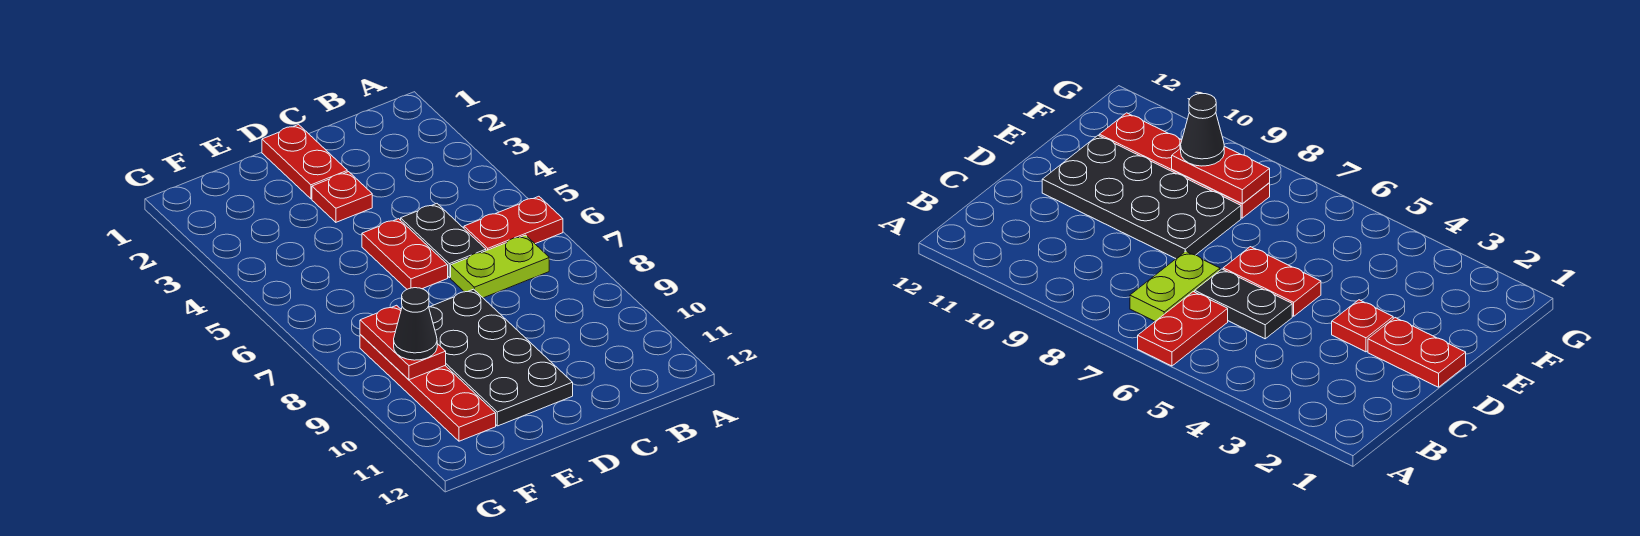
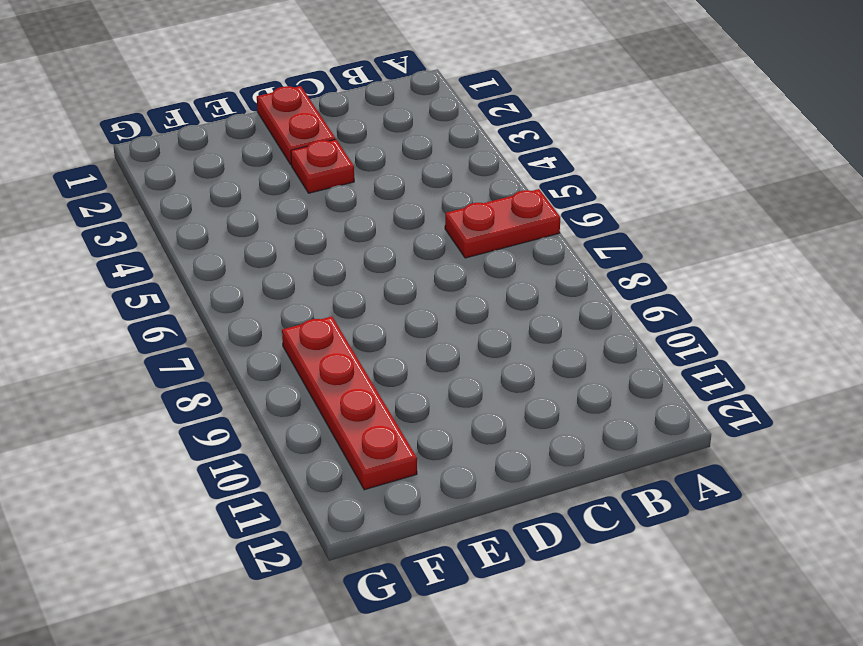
none -> lime 1x2 plate [451,235,549,298]
none -> black 1x2 plate [401,204,486,278]

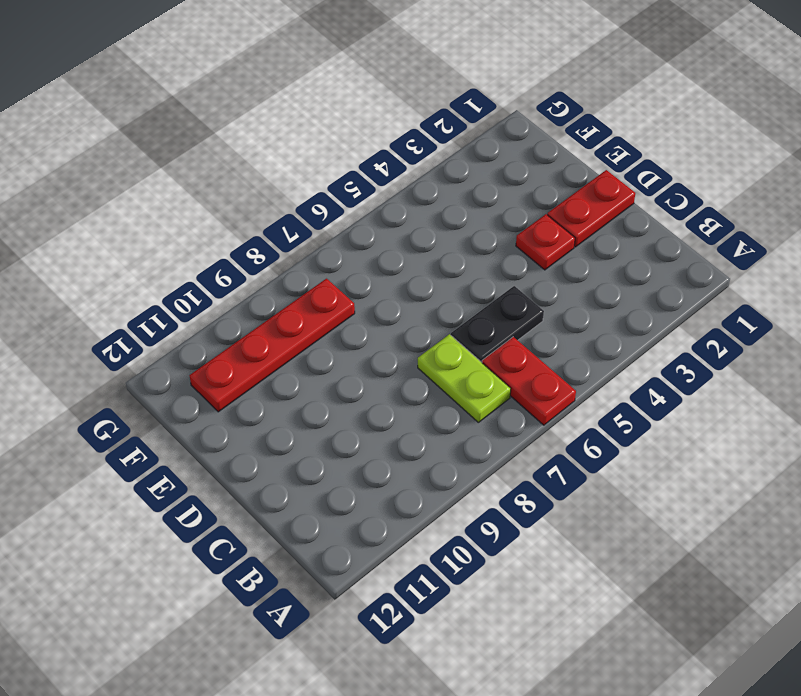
none -> red 1x2 plate [362,219,448,289]
none -> black 2x4 plate [429,289,573,426]

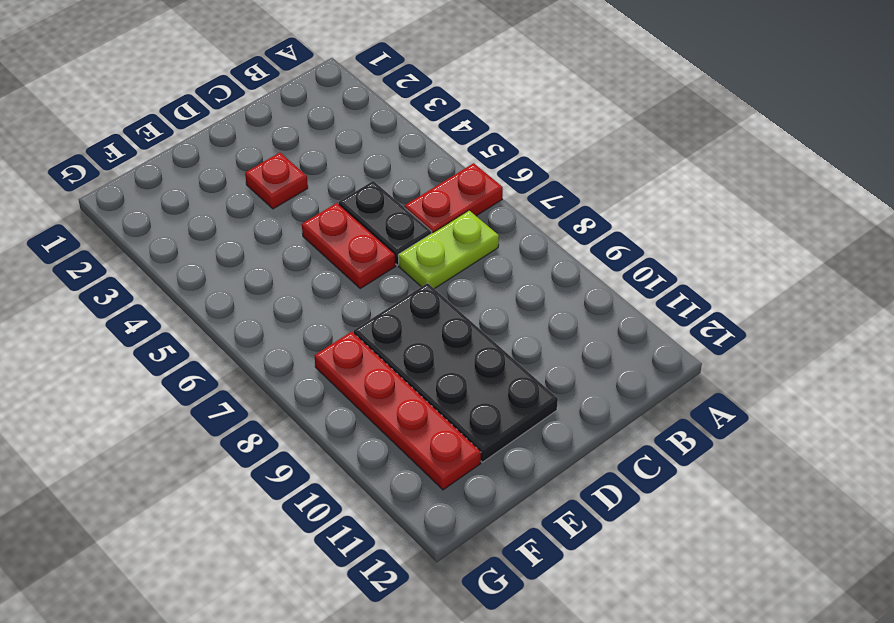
none -> red 1x2 plate [262,125,347,199]
none -> red 1x2 plate [360,305,446,380]

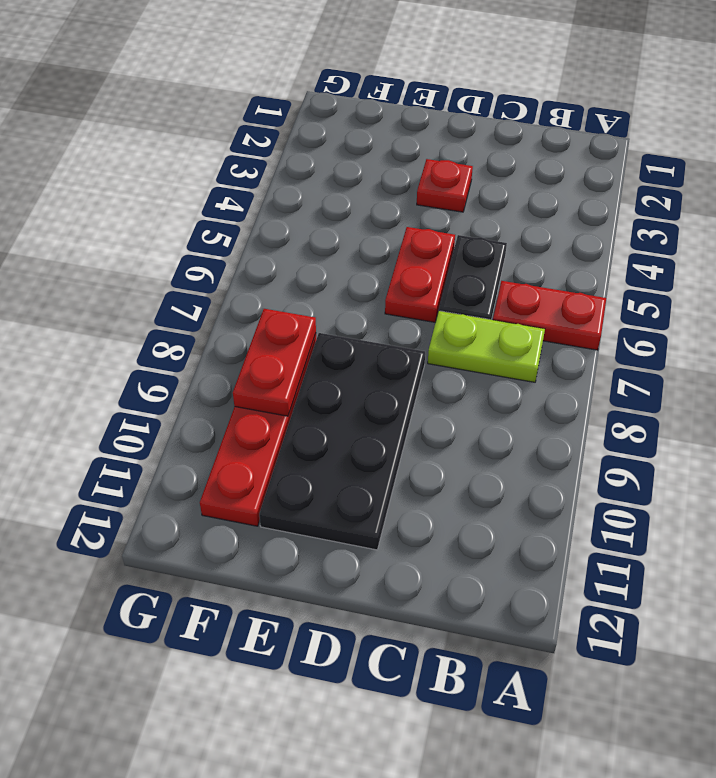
none -> red 1x2 plate [262,125,347,199]
none -> black 1x1 cone [394,288,437,360]

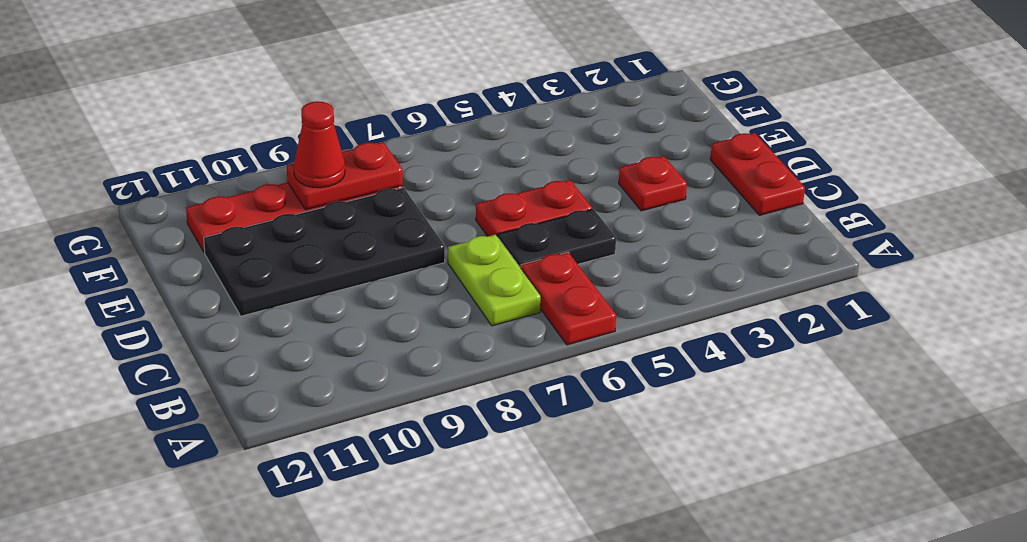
red 1x2 plate [710,133,805,215] -> red 1x2 plate turned to [262,125,347,199]
red 1x1 cone [294,101,345,188] -> black 1x1 cone [394,288,437,360]

